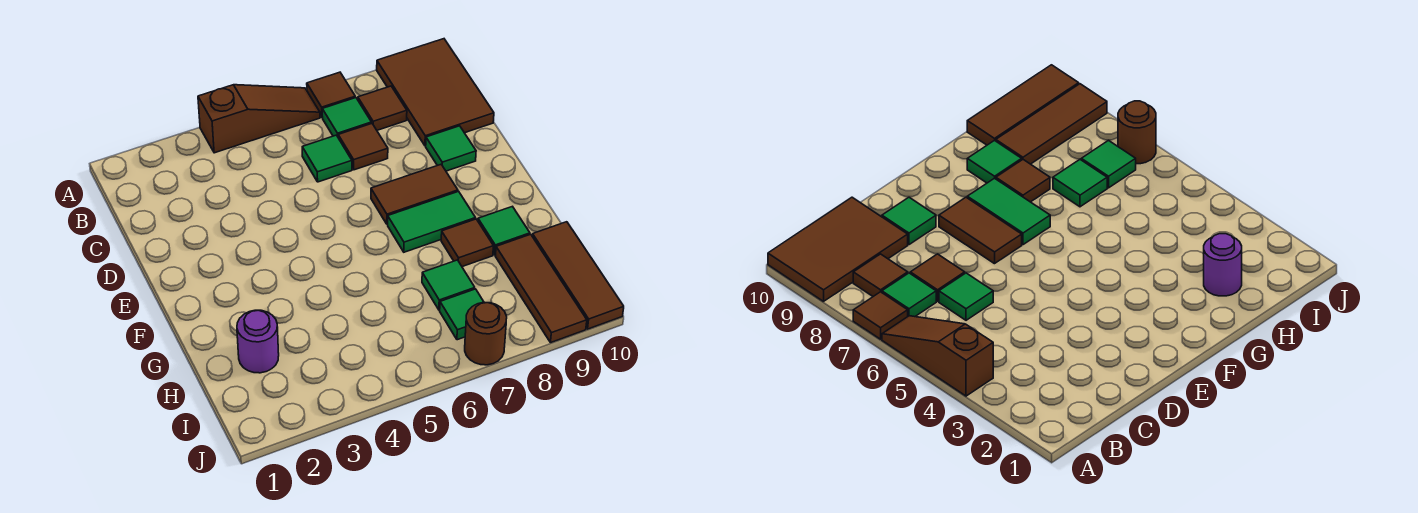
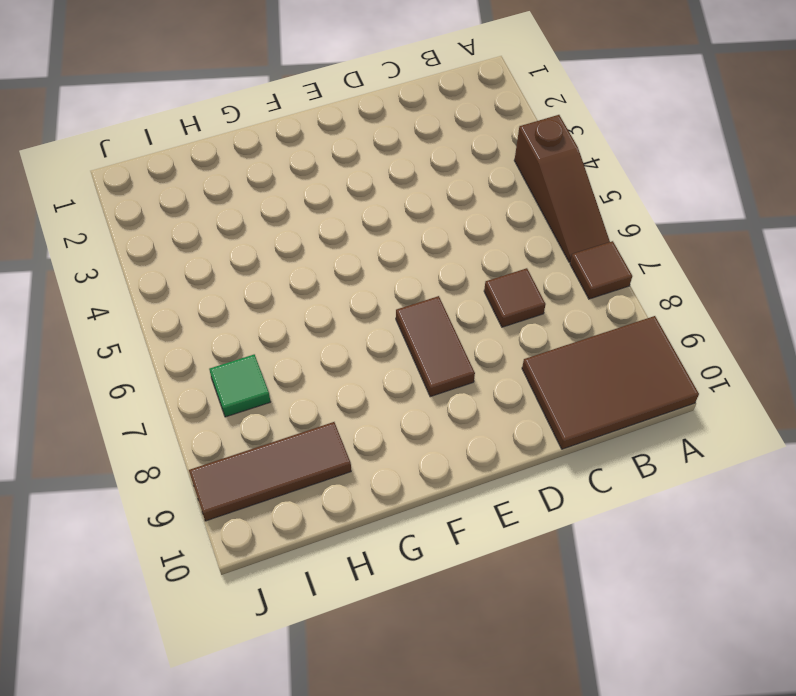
none -> green 1x1 tile [322,98,371,136]
none -> brown 1x1 tile [358,86,407,130]
none -> green 1x1 tile [302,135,352,182]

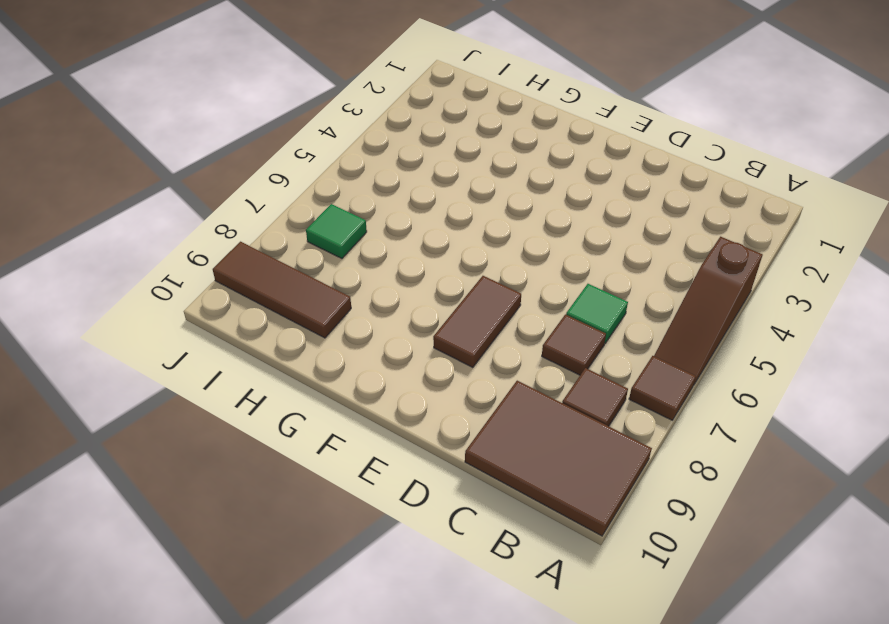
none -> green 1x1 tile [322,98,371,136]
none -> green 1x1 tile [426,126,476,171]
none -> green 1x2 tile [388,191,475,252]

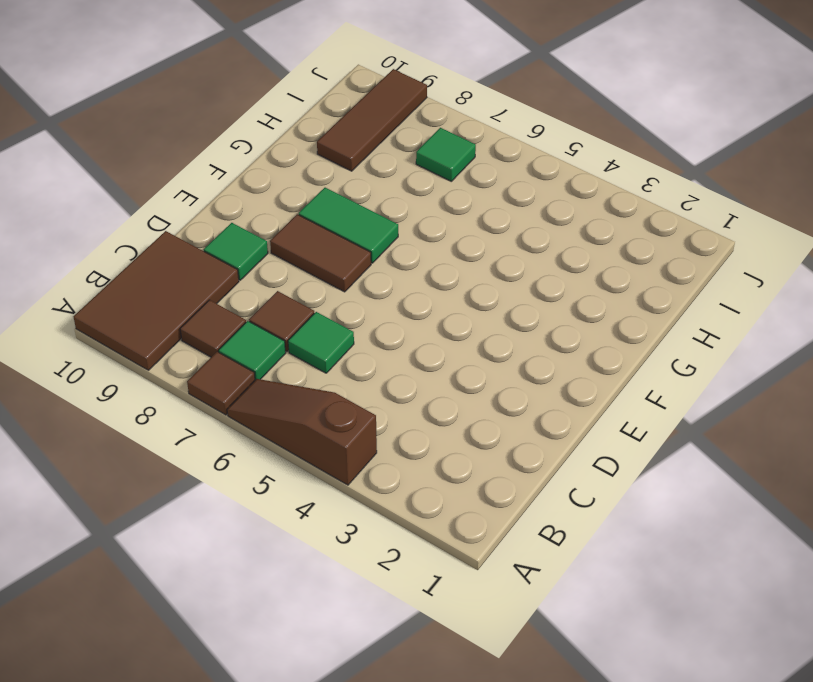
none -> brown 1x1 tile [441,219,493,267]
none -> green 1x1 tile [478,206,530,255]
none -> purple 1x1 round brick [237,310,279,373]

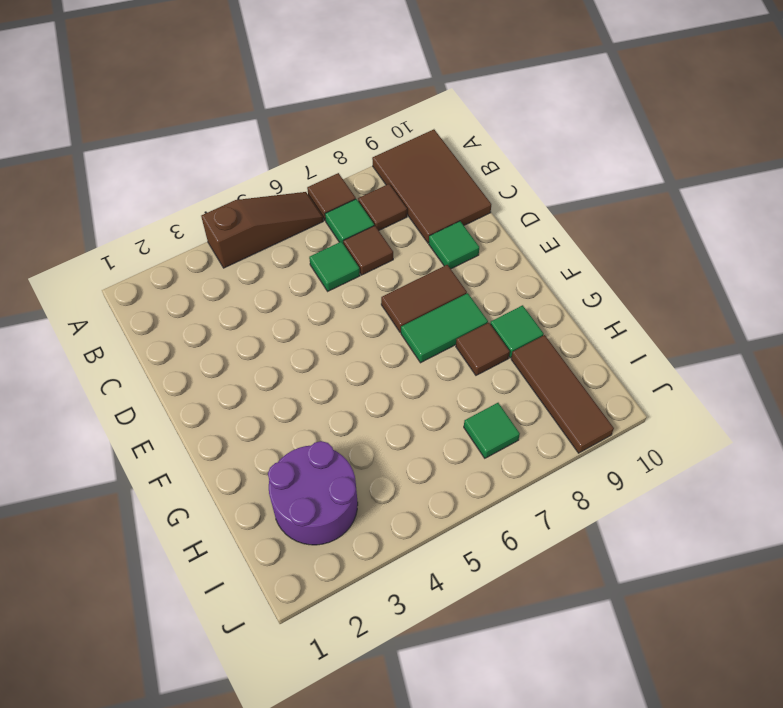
purple 2x2 round brick [268,441,358,545] -> purple 1x1 round brick [237,310,279,373]
none -> green 1x1 tile [422,260,475,310]
none -> brown 1x3 tile [532,222,624,329]
none -> brown 1x1 round brick [465,302,507,365]

